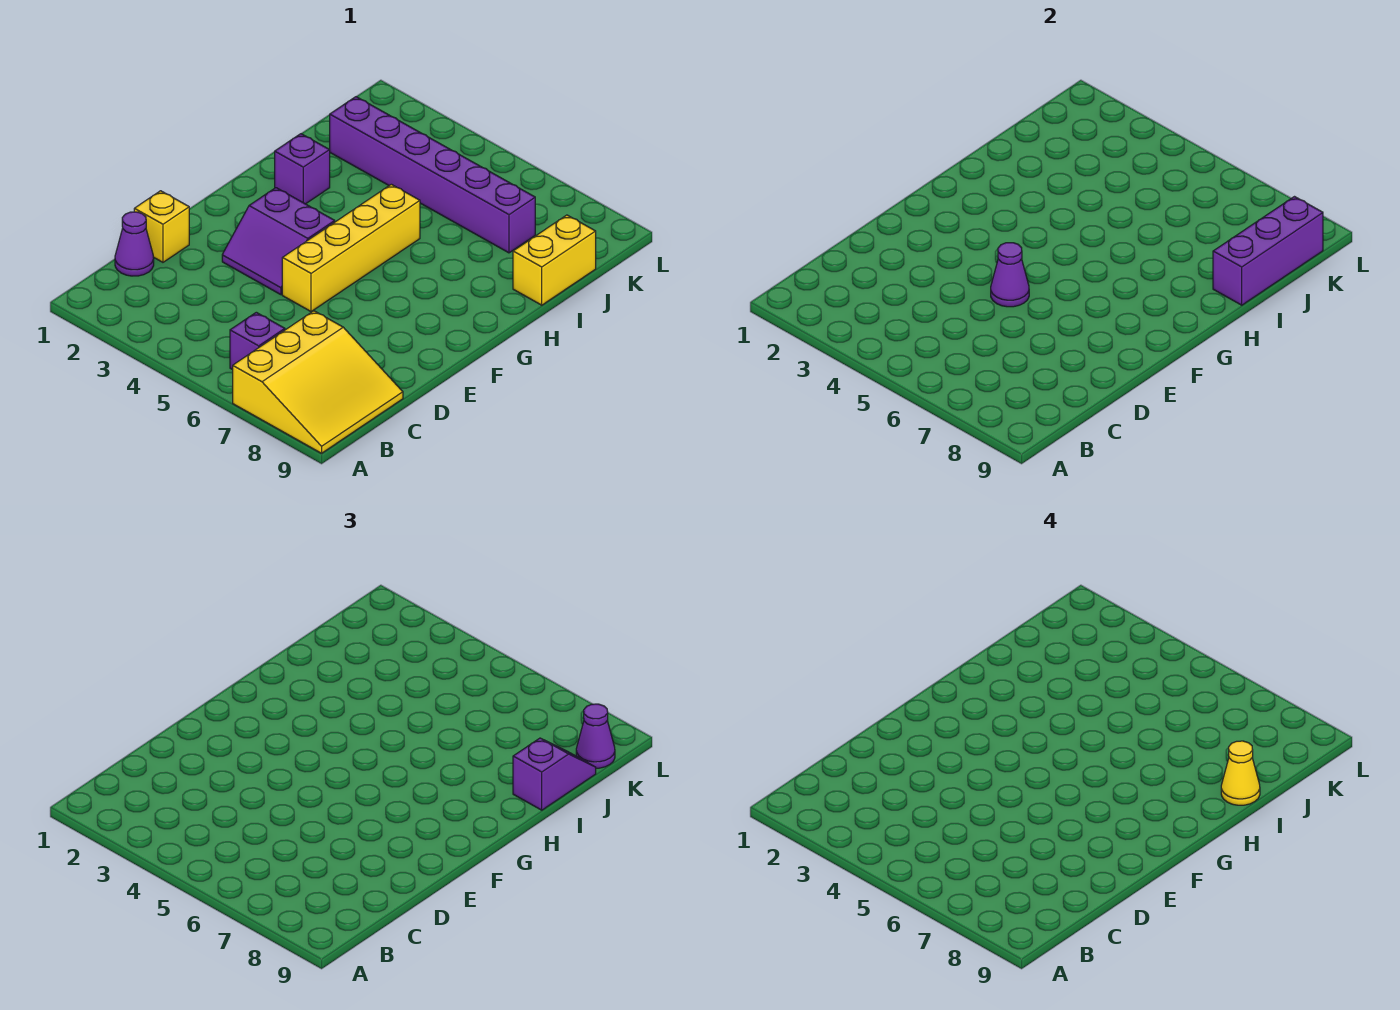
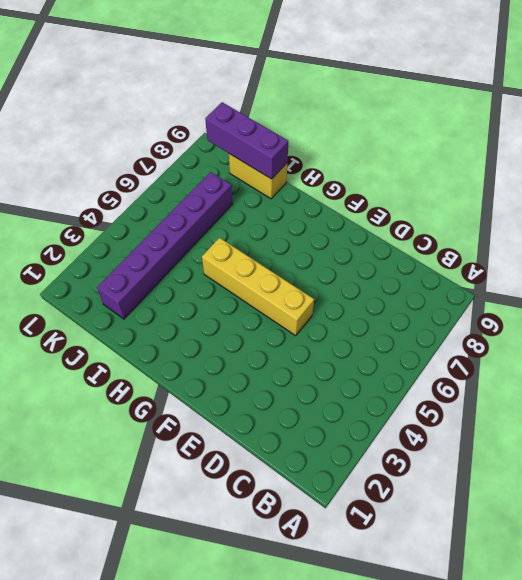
none -> yellow 3x3 slope [233,311,403,453]
none -> purple 1x1 brick [230,312,285,370]
none -> purple 1x1 cone [115,212,154,276]

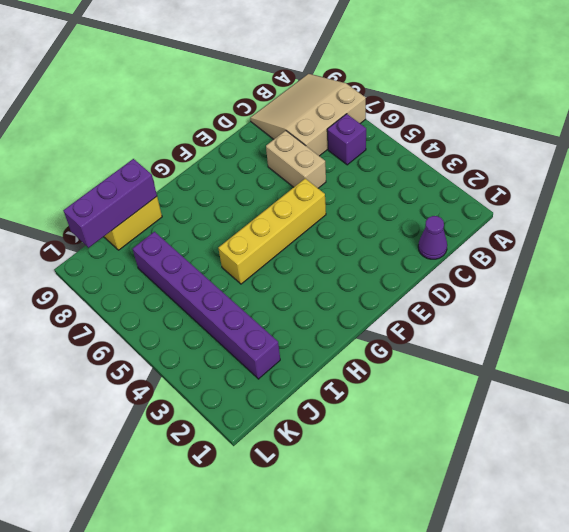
tan 3x3 slope [250,74,366,156] -> yellow 3x3 slope [233,311,403,453]
tan 1x2 brick [266,131,326,188] -> none
none -> yellow 1x1 brick [134,191,189,262]
none -> purple 2x2 slope [222,188,335,295]
none -> purple 1x1 brick [275,134,330,204]

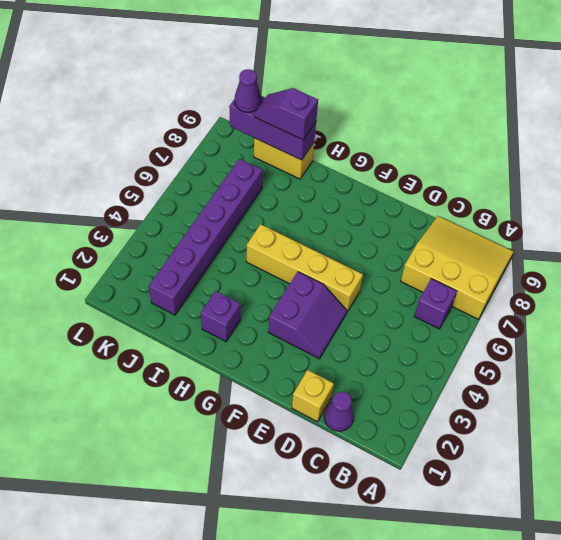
none -> purple 1x1 cone [991,243,1029,307]
none -> yellow 1x1 cone [1221,741,1260,805]

